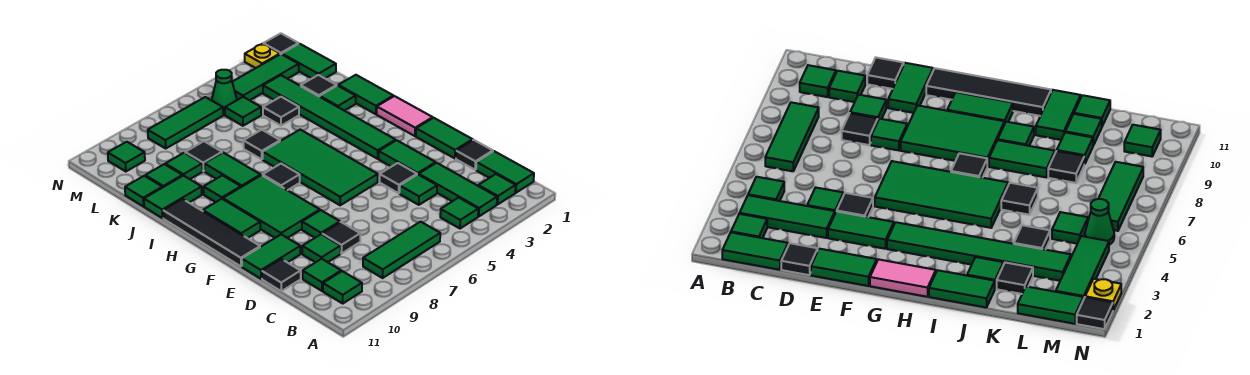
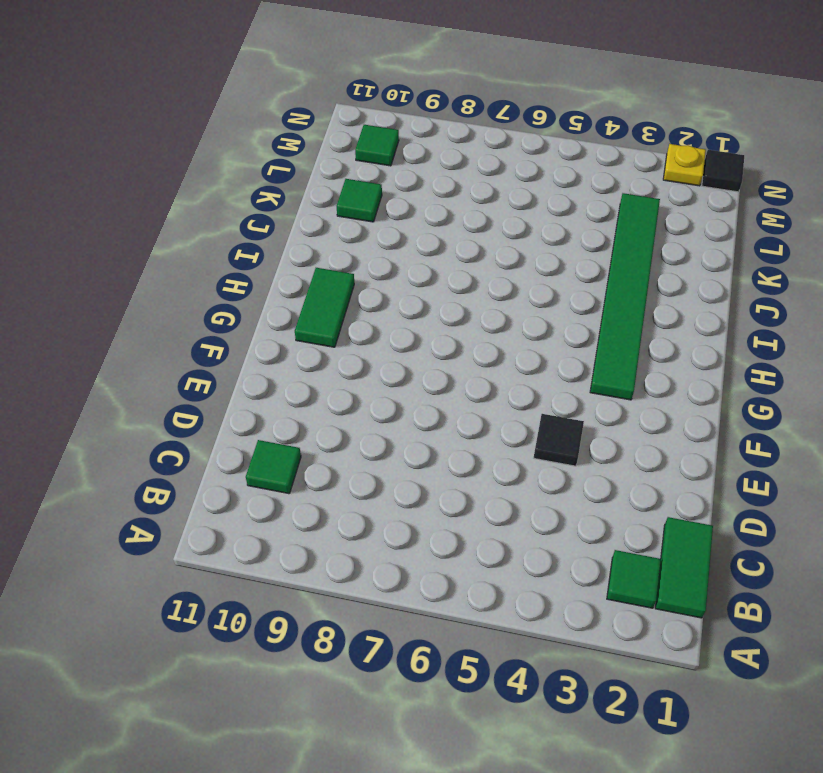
none -> green 1x3 tile [419,163,497,216]
none -> green 1x1 tile [440,198,478,229]
none -> green 1x3 tile [363,222,440,278]
none -> green 1x1 tile [323,271,362,303]

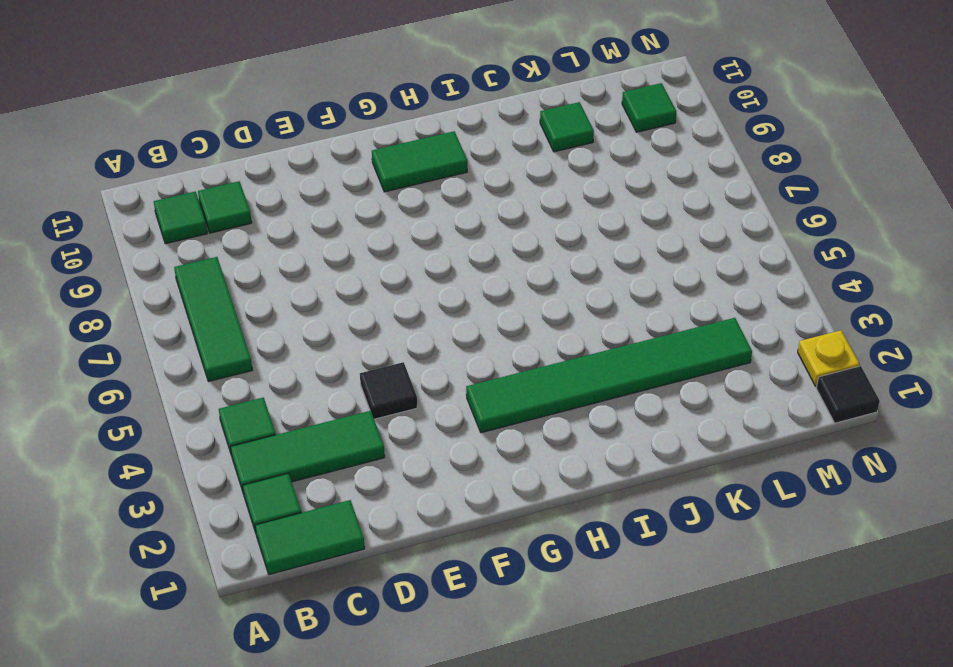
none -> black 1x1 tile [456,140,493,170]
none -> green 1x1 tile [400,174,437,205]
none -> black 1x1 tile [322,222,360,254]
none -> green 1x1 tile [302,234,341,262]

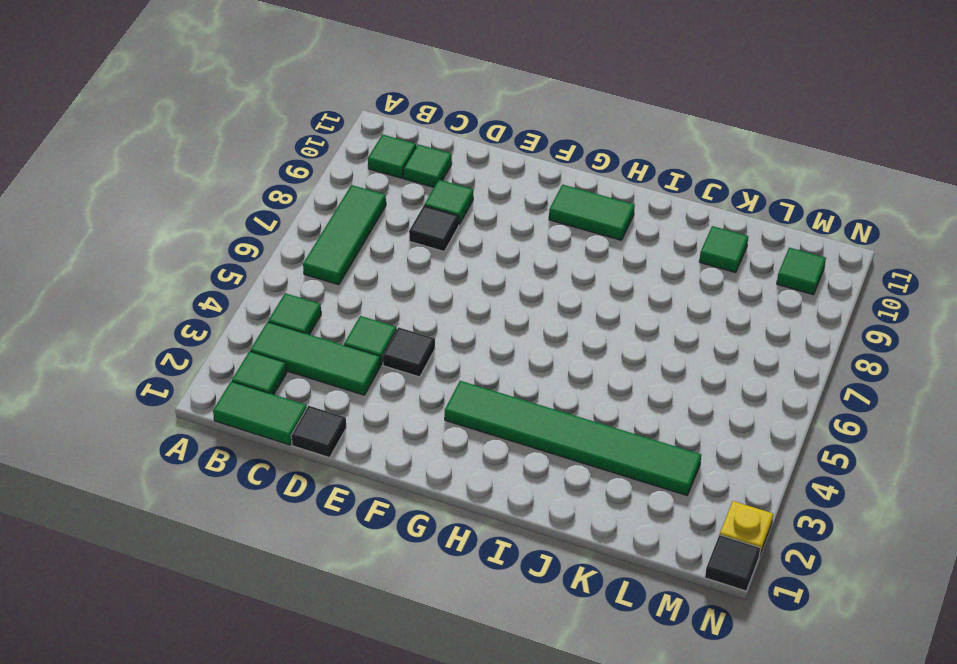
none -> black 1x1 tile [262,259,301,291]
none -> green 1x2 tile [416,118,473,158]
none -> green 1x2 tile [379,140,436,175]
none -> green 1x1 tile [302,210,340,238]

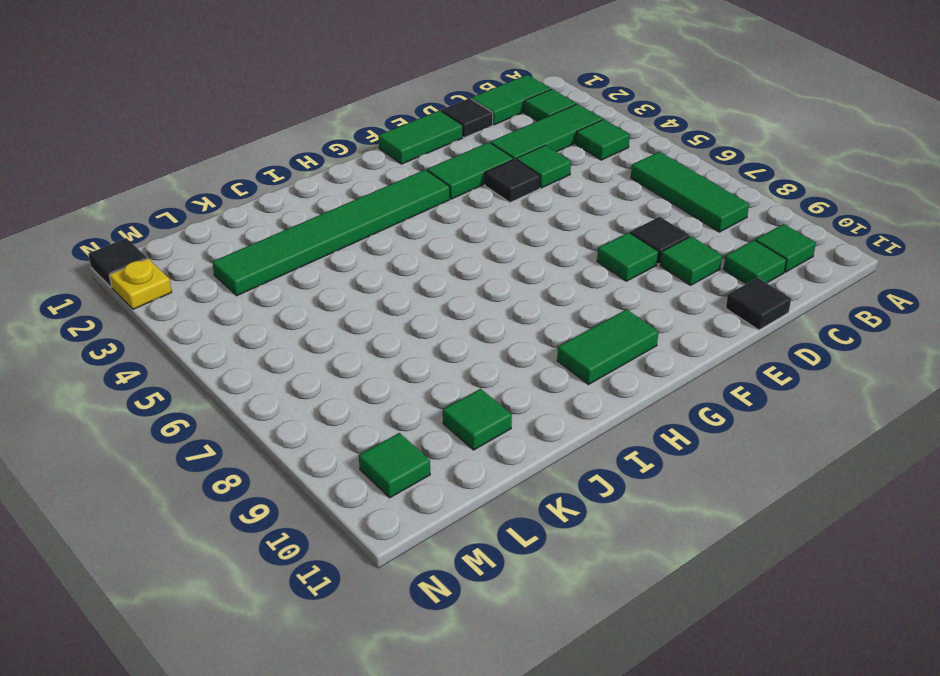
none -> green 1x2 tile [242,234,300,279]
none -> green 2x4 tile [263,130,378,205]
none -> green 2x3 tile [223,175,320,238]
none -> black 1x4 tile [163,199,260,266]

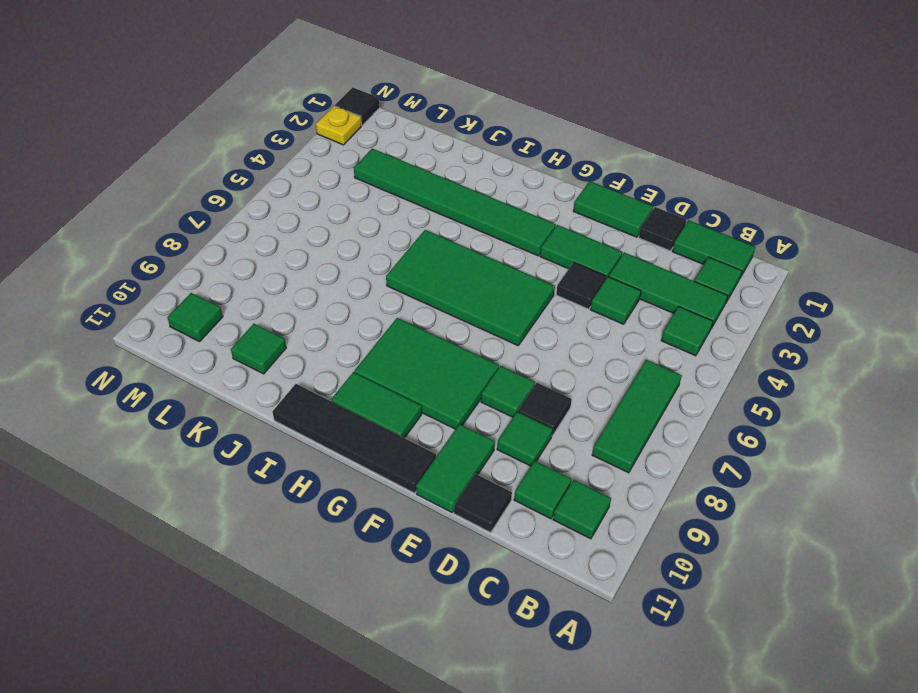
none -> pink 1x2 tile [377,96,433,136]
none -> black 1x1 tile [263,164,300,190]
none -> green 1x2 tile [338,75,393,114]
none -> green 1x2 tile [204,153,261,187]

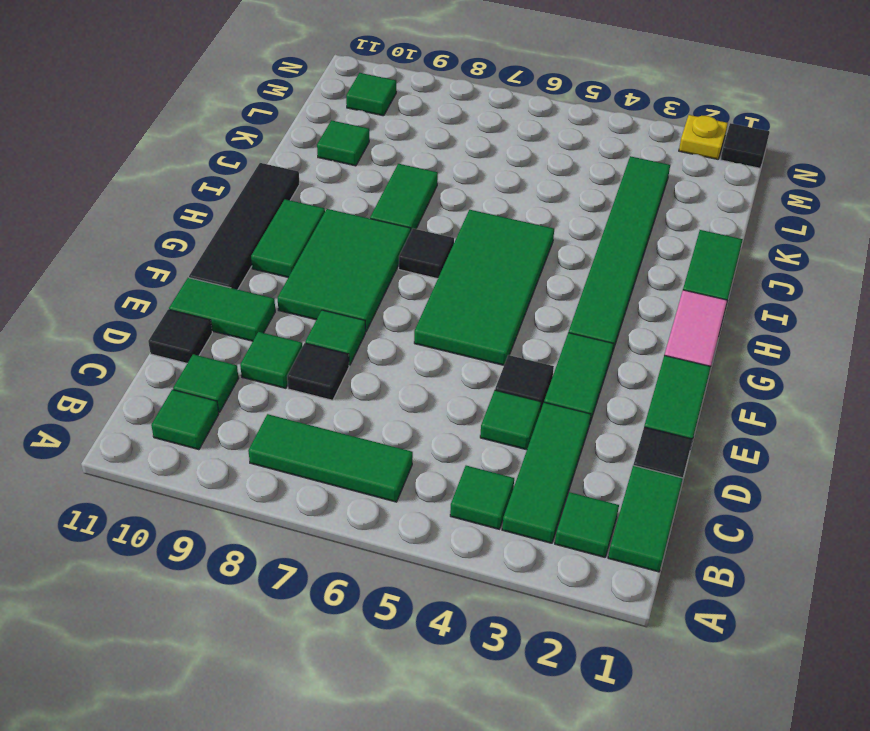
none -> green 1x1 tile [204,175,241,202]
none -> green 1x1 tile [320,86,356,111]
none -> black 1x1 tile [243,130,280,159]
none -> green 1x2 tile [144,176,202,218]

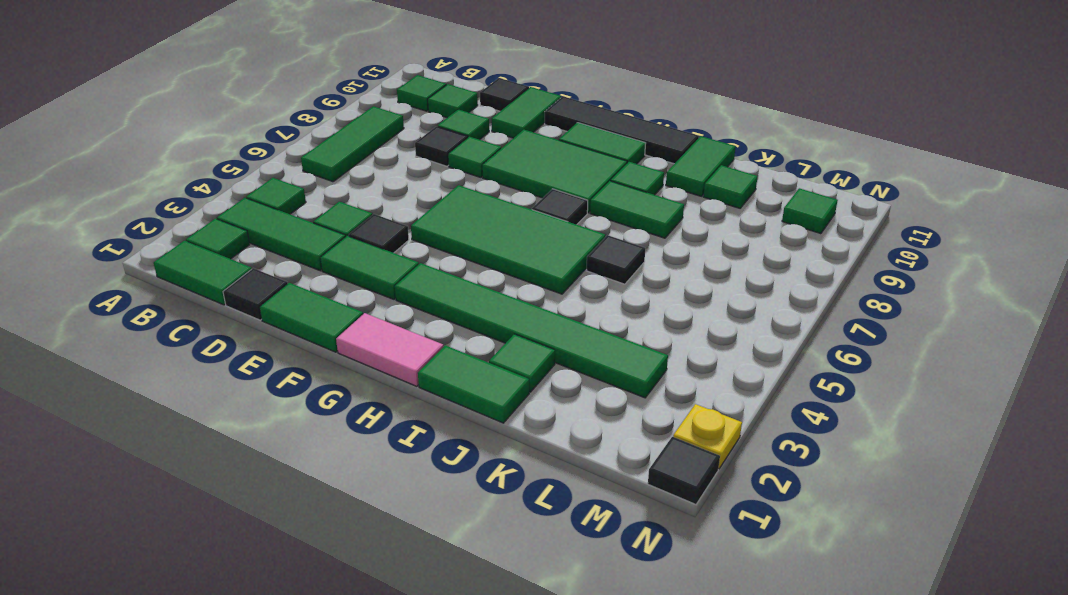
none -> black 1x1 tile [301,75,337,97]
none -> black 1x1 tile [263,97,299,126]
none -> black 1x1 tile [185,141,222,171]
none -> green 1x1 tile [165,153,203,179]

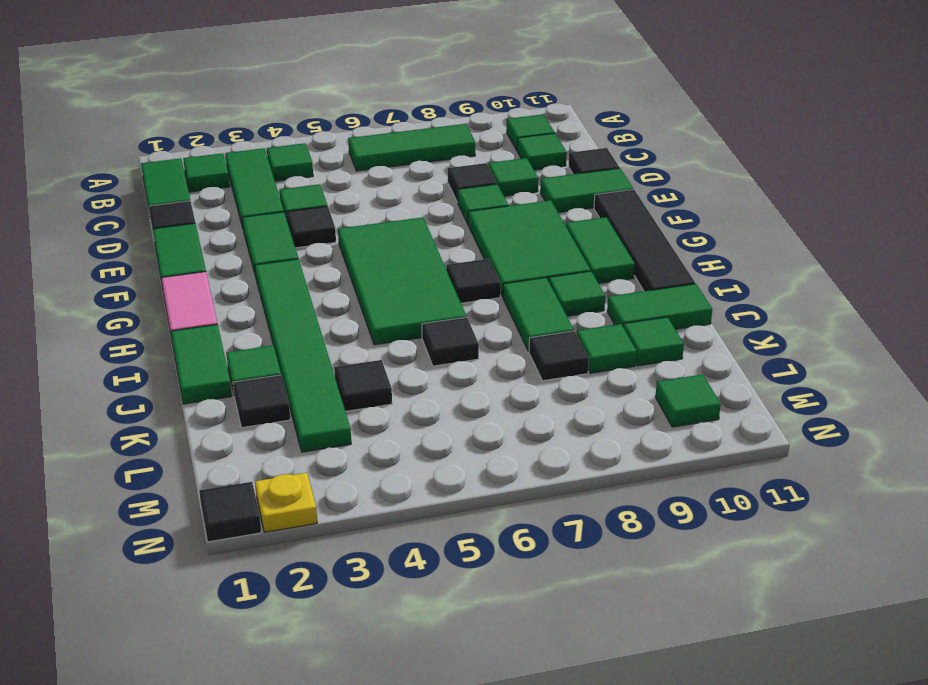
none -> green 1x1 tile [125,176,162,206]
none -> green 1x2 tile [282,44,336,78]
none -> green 1x1 tile [225,97,261,126]
none -> green 1x3 tile [232,54,299,100]

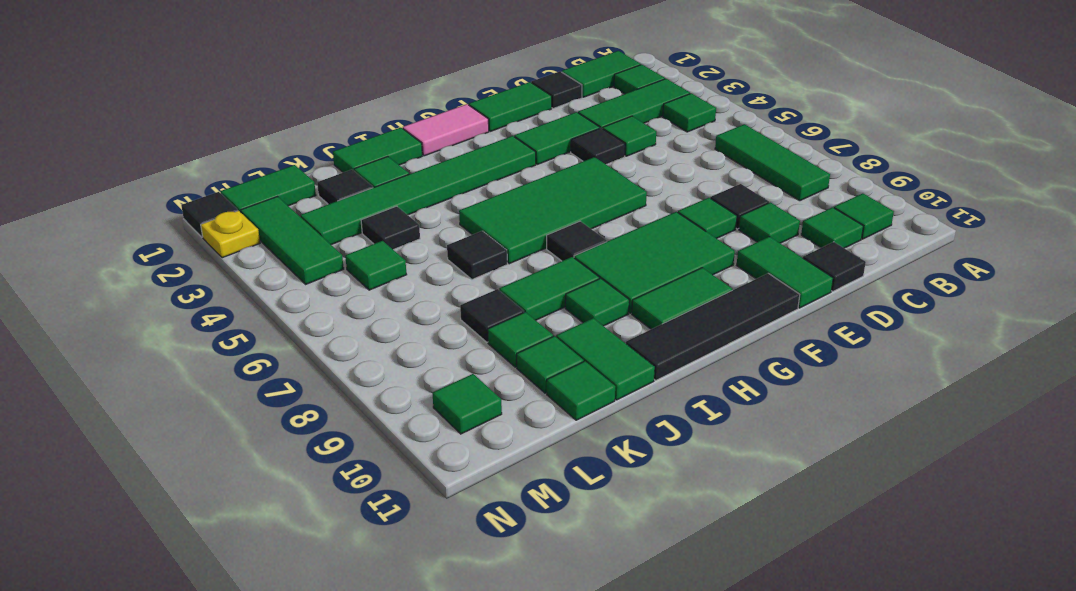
none -> green 1x1 cone [212,70,237,112]
none -> green 1x3 tile [148,97,223,148]

